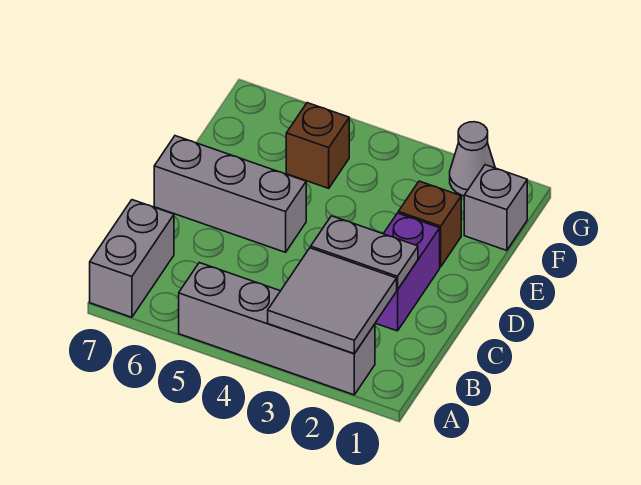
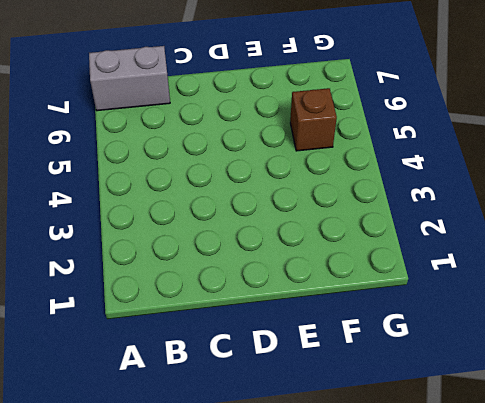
none -> grey 1x4 brick [179,263,375,395]
none -> purple 1x2 brick [376,213,440,331]

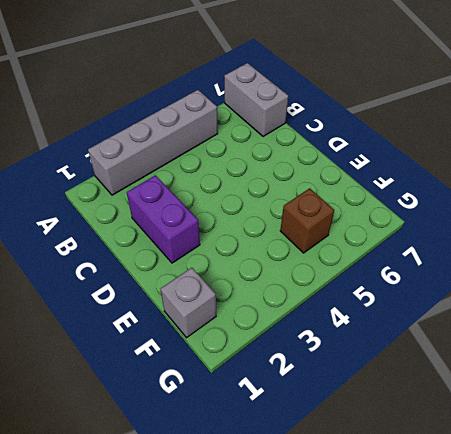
none -> grey 1x3 brick [154,136,306,252]
none -> brown 1x1 brick [398,181,461,267]

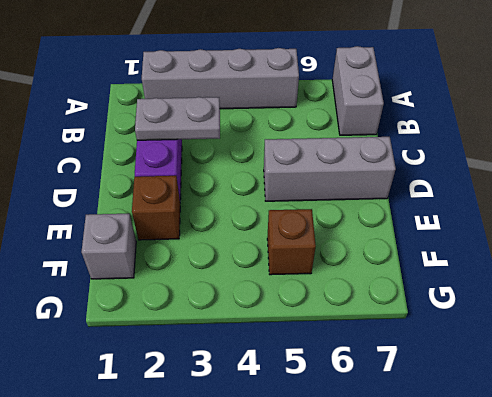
none -> grey 1x1 cone [450,122,495,196]
none -> grey 2x2 tile [268,248,397,354]

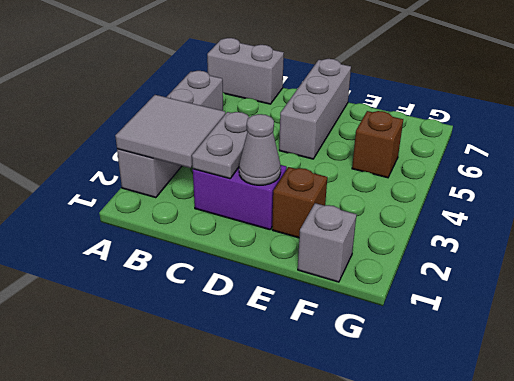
grey 1x1 cone [239,114,281,185] -> grey 1x1 cone moved to [450,122,495,196]

